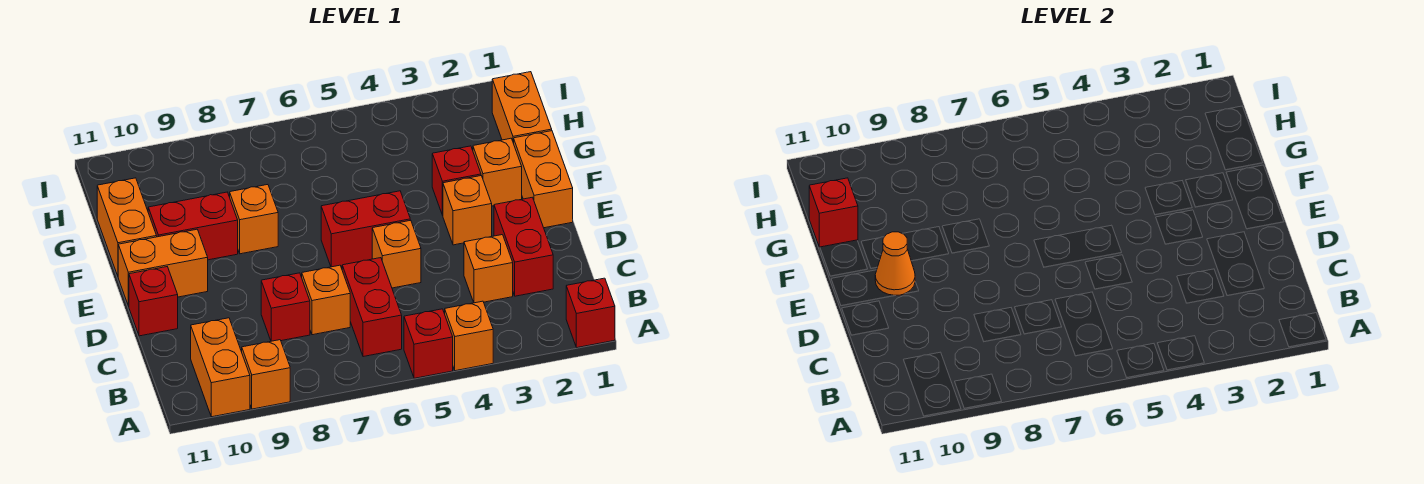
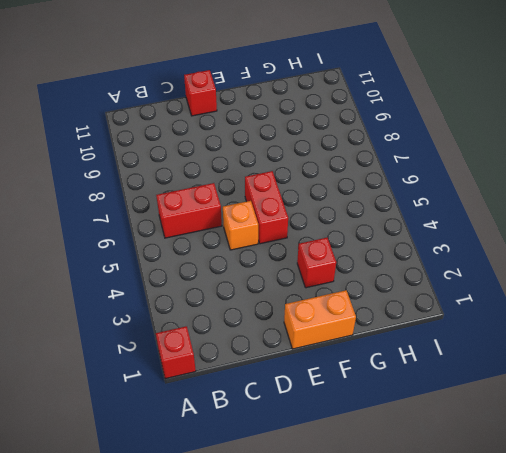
none -> orange 1x1 brick [445,301,493,371]
none -> red 1x1 brick [404,309,453,378]
none -> orange 1x1 brick [242,340,290,409]

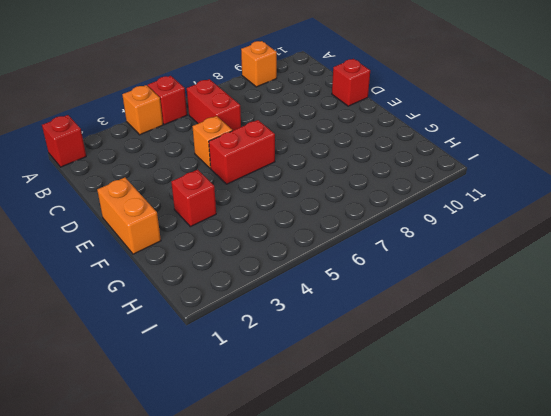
none -> orange 1x2 brick [191,318,250,417]
none -> red 1x2 brick [494,197,553,296]
none -> orange 1x1 brick [464,235,513,303]

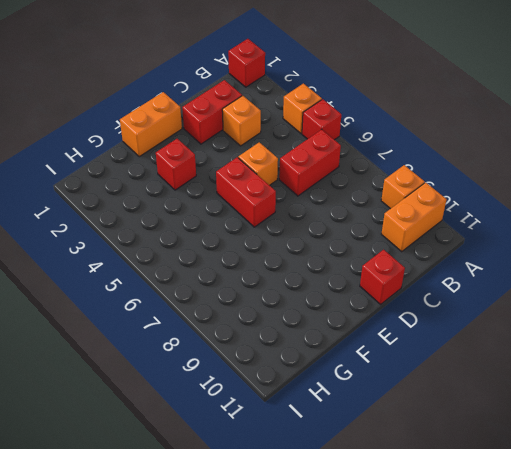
none -> orange 1x1 brick [302,265,350,335]
none -> red 1x1 brick [261,273,310,341]
none -> orange 1x1 brick [443,176,492,245]

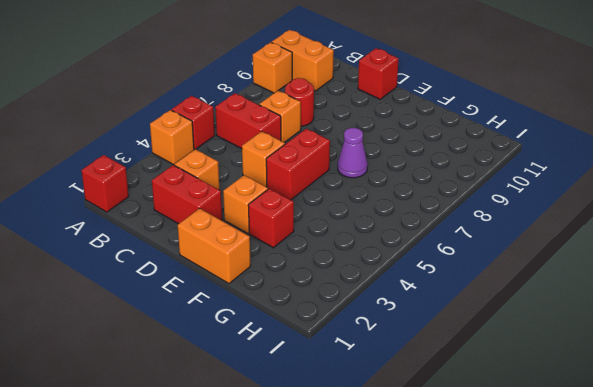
red 1x1 round brick [285,78,314,126] -> red 1x1 brick [261,273,310,341]
purple 1x1 cone [338,128,368,178] -> none
none -> orange 1x2 brick [118,229,208,306]
none -> orange 1x1 brick [473,138,522,206]
none -> orange 1x1 brick [230,185,278,254]

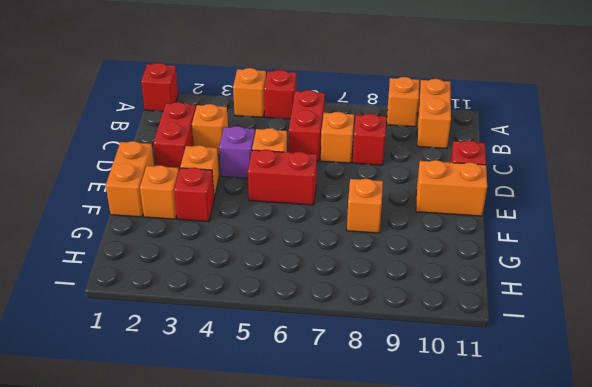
purple 1x1 brick [219,126,255,178] -> none
none -> red 1x2 brick [148,192,238,260]
none -> orange 1x2 brick [97,178,157,276]
none -> orange 1x2 brick [492,72,552,143]

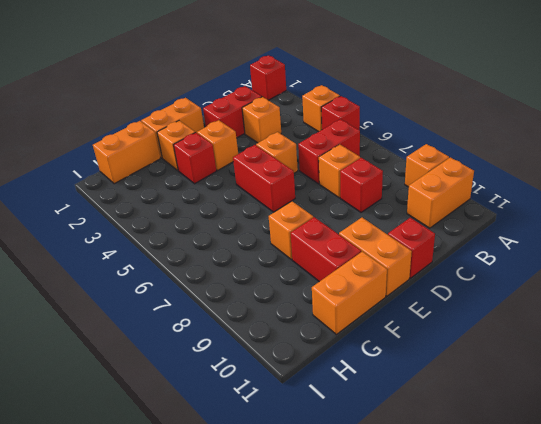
none -> orange 1x1 cone [875,232,915,296]
none -> red 1x1 brick [809,178,858,247]

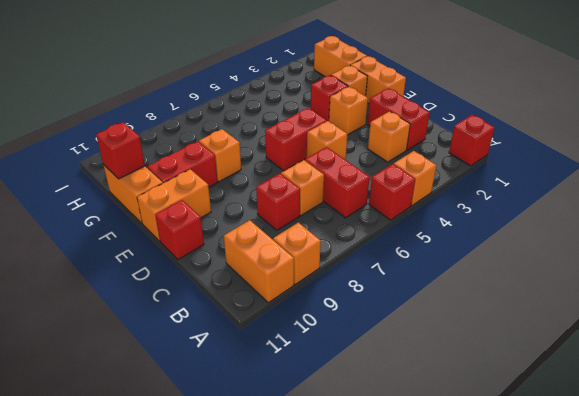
none -> orange 1x1 cone [875,232,915,296]

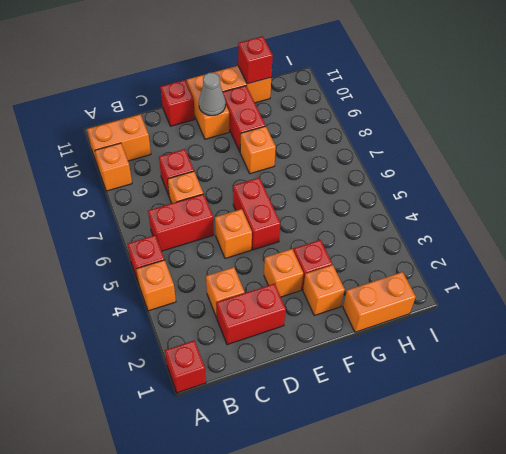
grey 1x1 cone [199,73,226,116] -> orange 1x1 cone [875,232,915,296]
none -> orange 1x2 brick [514,131,573,228]

